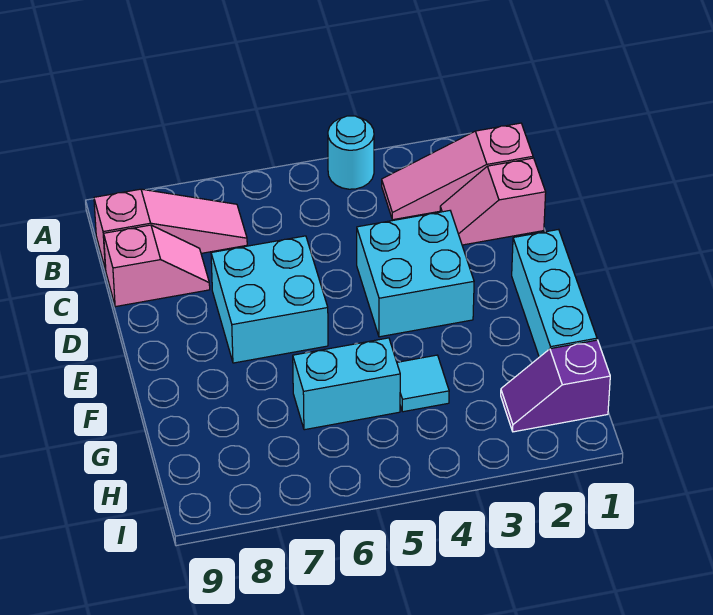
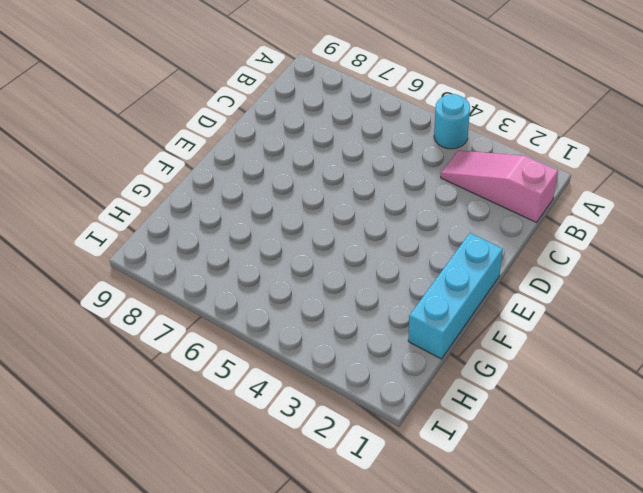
none -> pink 1x3 slope [94,189,247,270]
none -> pink 1x2 slope [440,158,546,245]

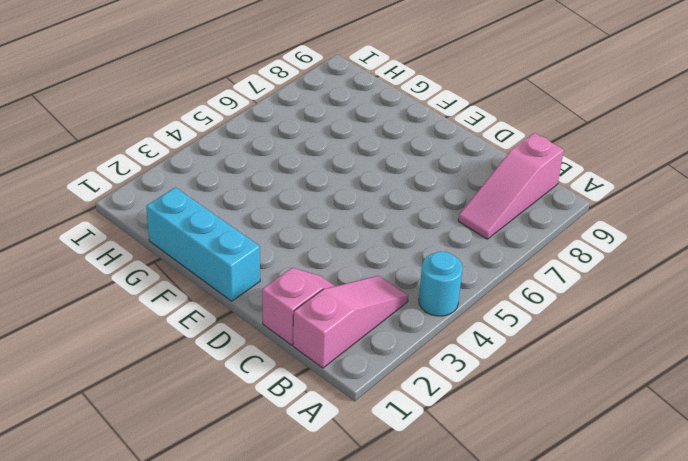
none -> pink 1x2 slope [104,225,210,307]
none -> cyan 2x2 brick [357,211,474,337]

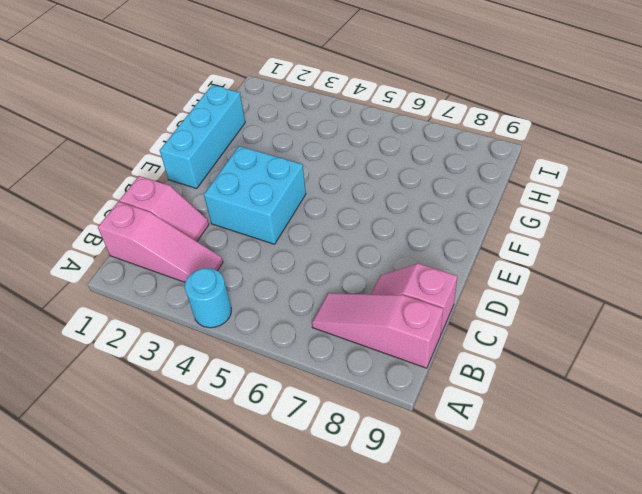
none -> cyan 2x2 brick [211,236,328,363]
none -> cyan 1x1 tile [397,355,449,412]

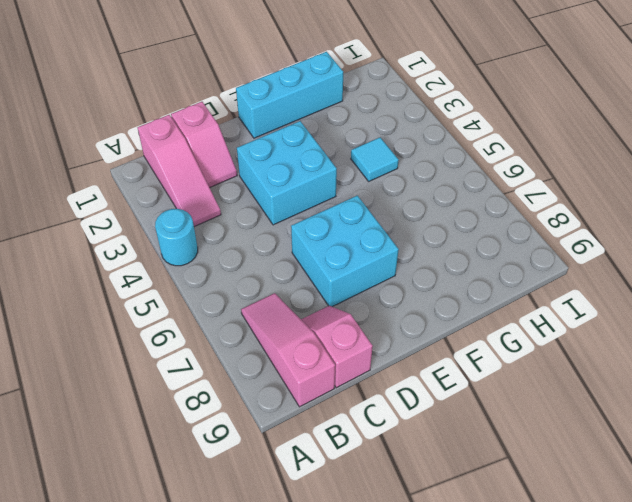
none -> cyan 1x2 brick [293,338,400,430]
none -> purple 1x2 slope [501,340,610,432]

